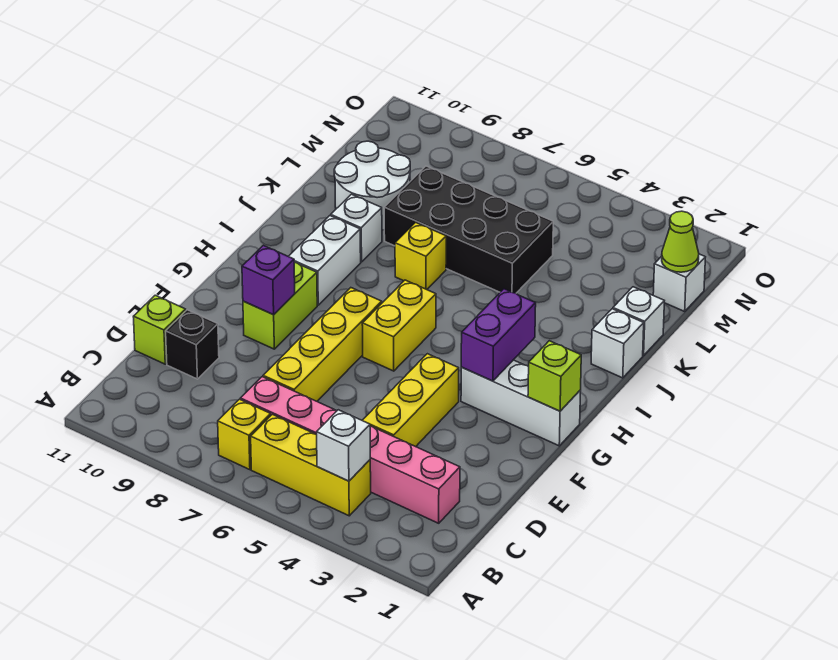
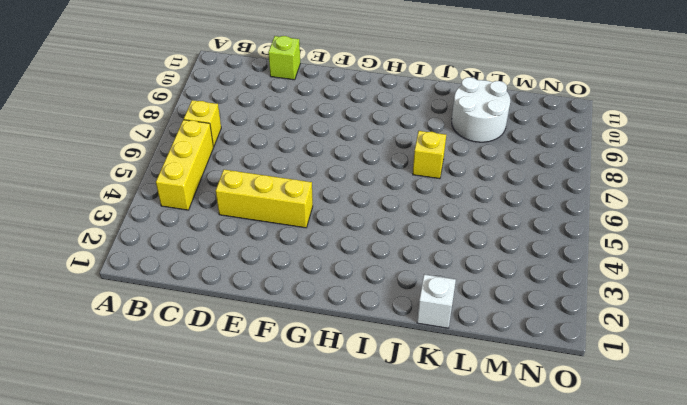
none -> pink 1x6 brick [240,377,460,523]
none -> yellow 1x4 brick [263,288,382,401]
none -> black 1x1 brick [166,310,219,379]

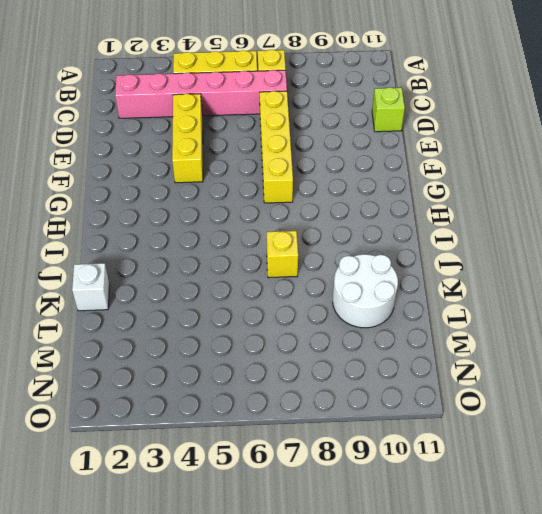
none -> black 1x1 brick [166,310,219,379]
none -> lime 1x2 brick [243,262,317,349]
none -> white 1x3 brick [461,360,581,446]

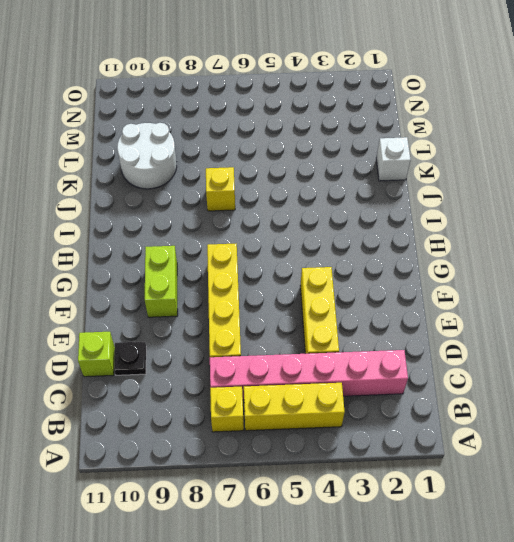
black 1x1 plate [114,342,146,375] -> black 1x1 brick [166,310,219,379]
none -> white 1x3 brick [461,360,581,446]
none -> yellow 1x2 brick [362,280,436,371]
none -> white 1x2 brick [289,216,361,305]

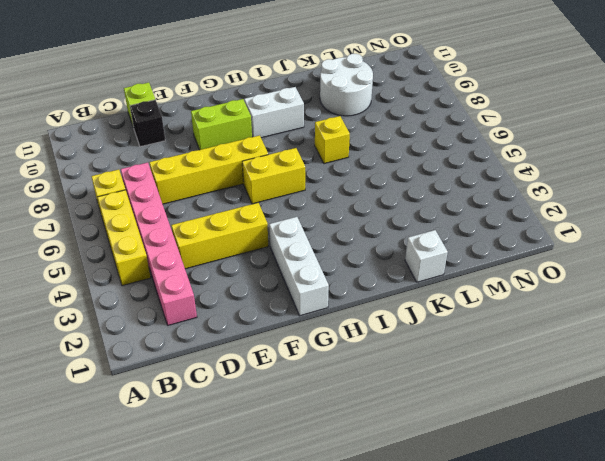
none -> white 1x1 brick [591,309,644,378]
none -> white 1x1 brick [331,194,382,262]
none -> black 2x4 brick [384,166,553,293]

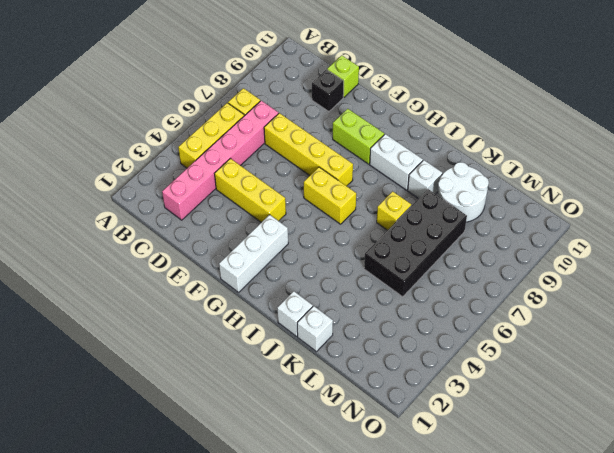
none -> white 1x1 brick [653,254,705,311]
none -> white 1x1 brick [317,410,370,481]
none -> purple 1x1 brick [242,245,295,315]

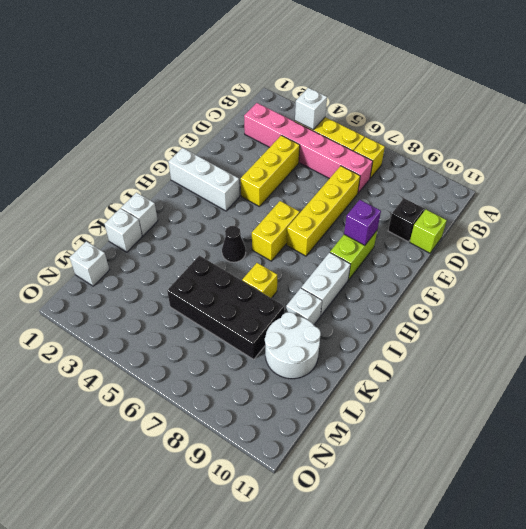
black 1x1 cone [222,226,246,262] -> none
none -> lime 1x1 brick [528,341,581,411]
none -> purple 1x2 brick [461,289,536,381]
none -> lime 1x1 cone [662,211,699,272]

